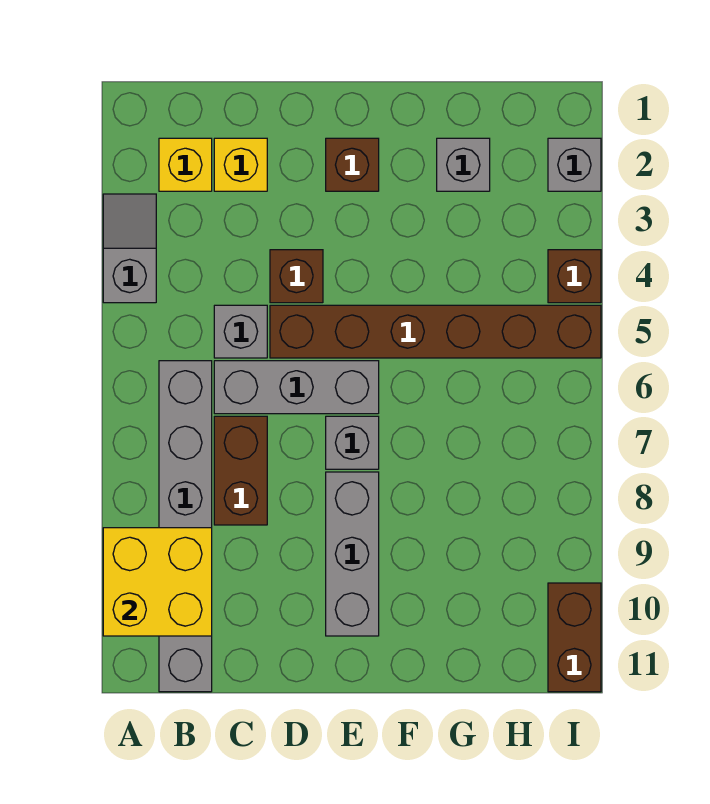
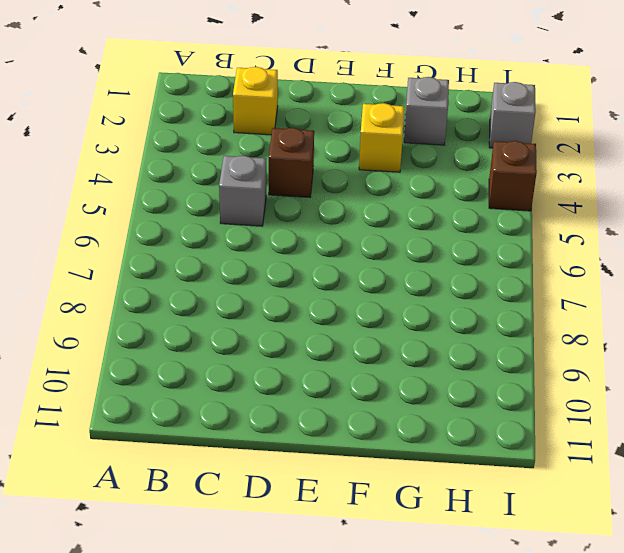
yellow 1x1 brick [359,103,404,172] -> yellow 1x1 brick moved to [159,138,212,191]
none -> grey 1x2 slope [103,194,156,303]
none -> grey 1x6 brick [159,361,212,692]
none -> grey 1x3 brick [214,361,379,414]

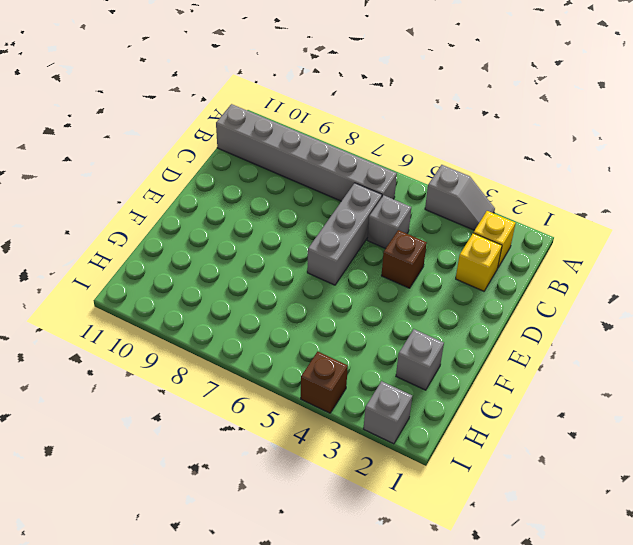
none -> brown 1x2 brick [214,416,267,525]
none -> brown 1x6 brick [270,305,601,358]
none -> brown 1x1 brick [326,138,379,191]

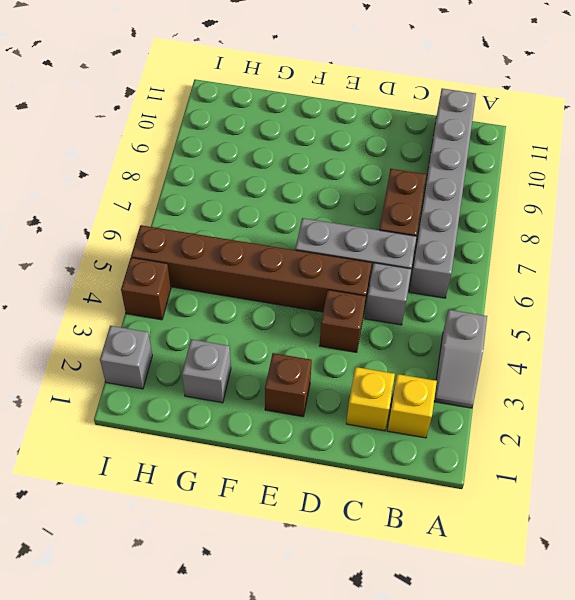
none -> grey 1x1 brick [326,416,379,469]
none -> grey 1x3 brick [326,472,379,636]
none -> brown 1x2 brick [548,583,601,692]

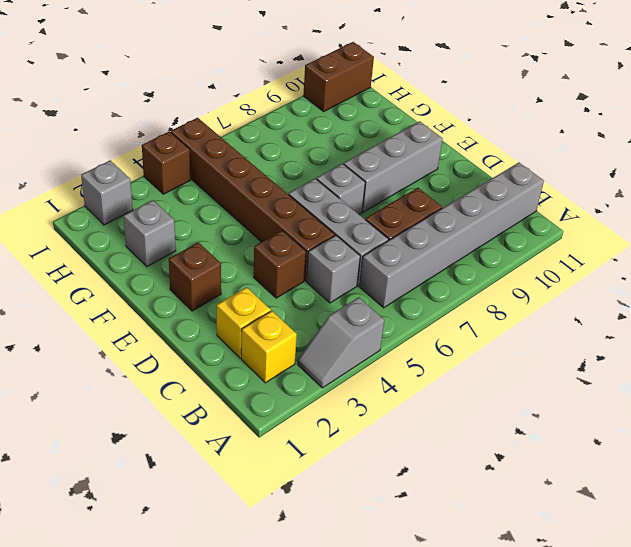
none -> yellow 2x2 brick [103,528,212,636]

